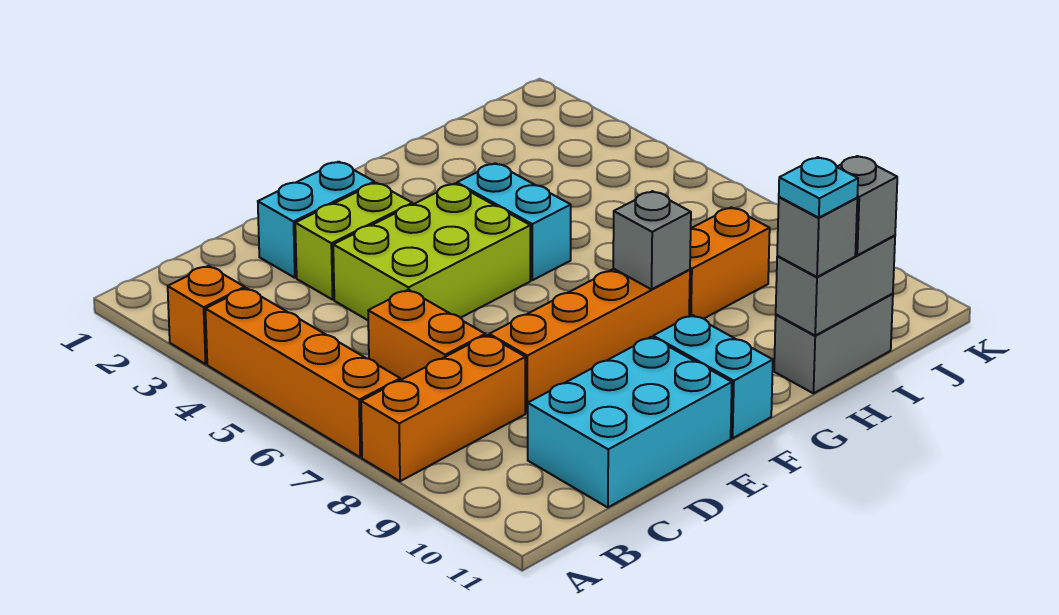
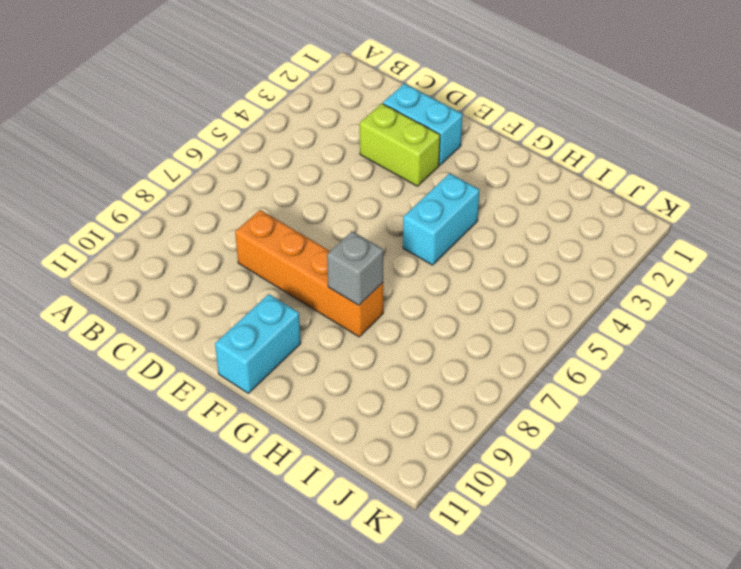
none -> orange 1x1 brick [168,266,245,364]
none -> orange 1x4 brick [205,288,400,457]
none -> orange 1x3 brick [361,335,525,481]

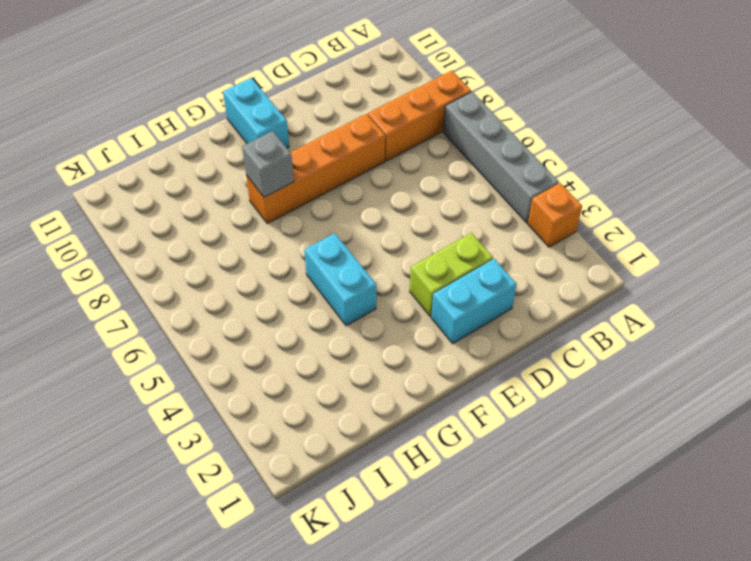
grey 1x4 brick [443,92,559,223] -> orange 1x4 brick [205,288,400,457]
none -> orange 1x2 brick [368,290,485,380]
none -> cyan 2x3 brick [528,337,732,507]
none -> lime 2x3 brick [333,184,530,320]

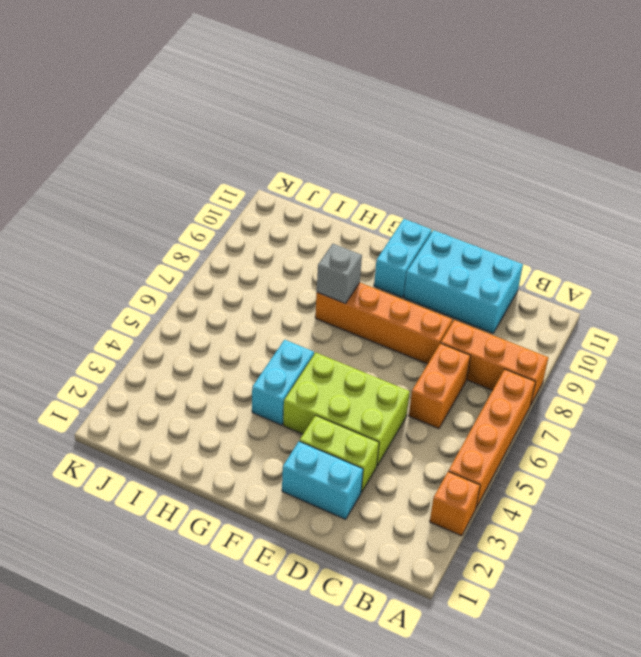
none -> orange 1x2 brick [689,207,770,319]
none -> grey 1x2 brick [774,294,893,393]
none -> grey 1x2 brick [776,235,895,335]

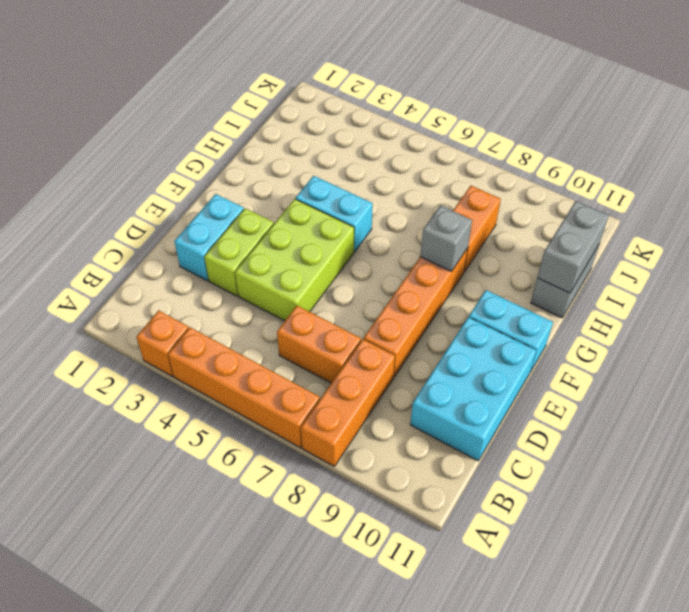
none -> grey 1x1 brick [777,197,857,277]
none -> grey 1x1 brick [837,156,897,255]
none -> cyan 1x1 plate [779,157,858,218]

